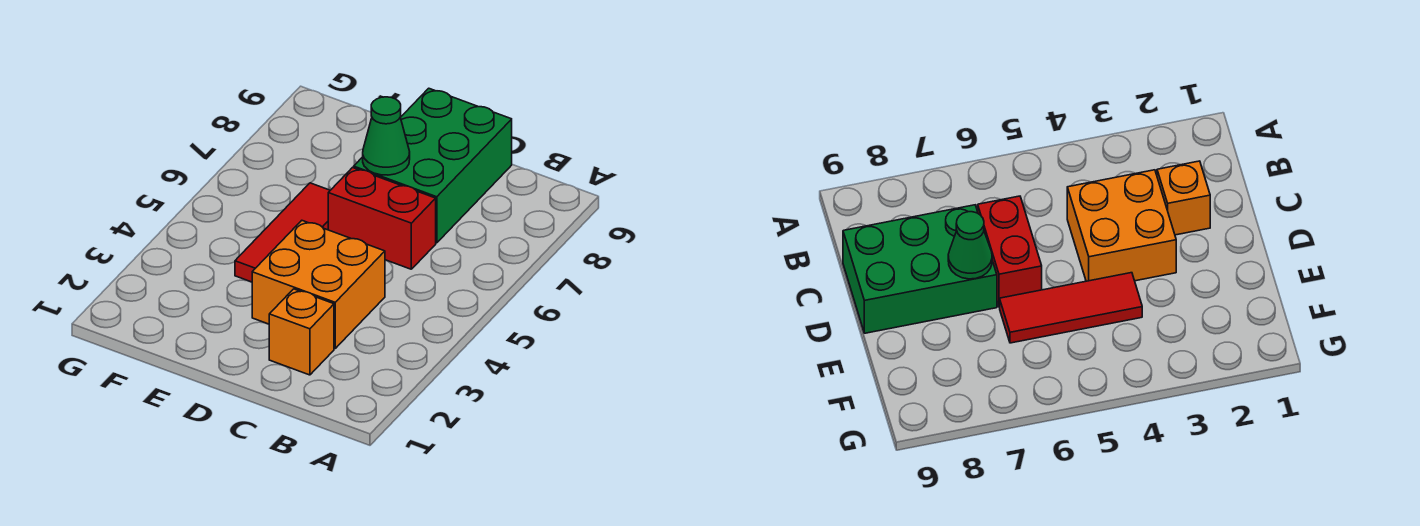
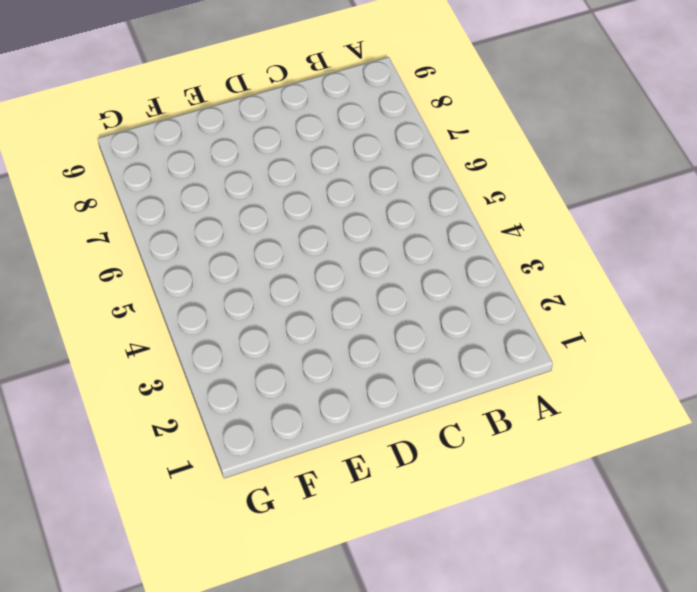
none -> orange 1x1 brick [269,289,334,375]
none -> orange 2x2 brick [252,221,385,348]

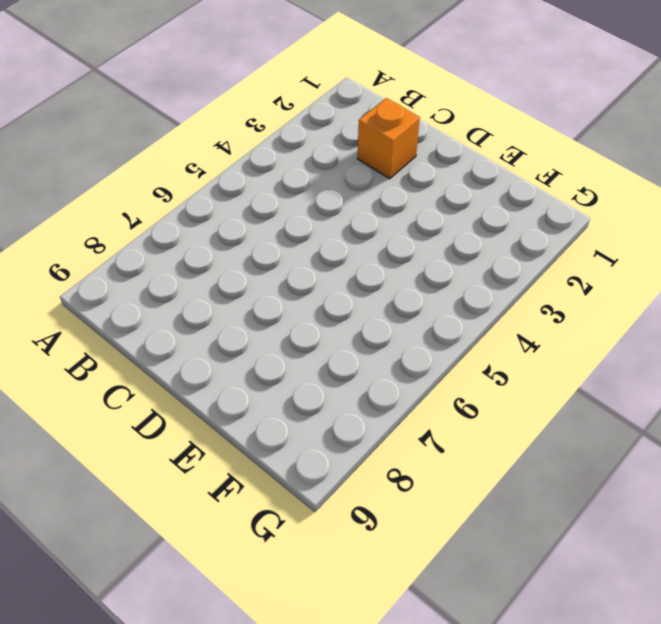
none -> orange 2x2 brick [252,221,385,348]
none -> red 1x2 brick [328,168,436,269]

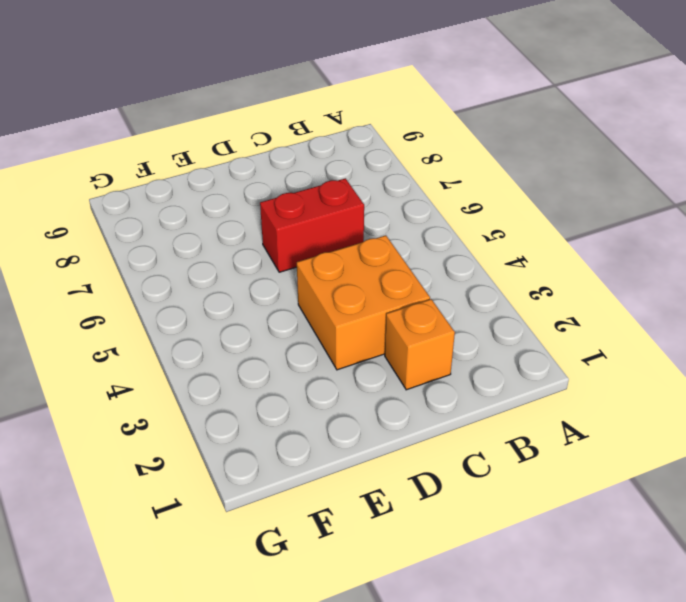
none -> green 2x3 brick [354,88,512,243]
none -> red 1x3 tile [235,183,330,282]

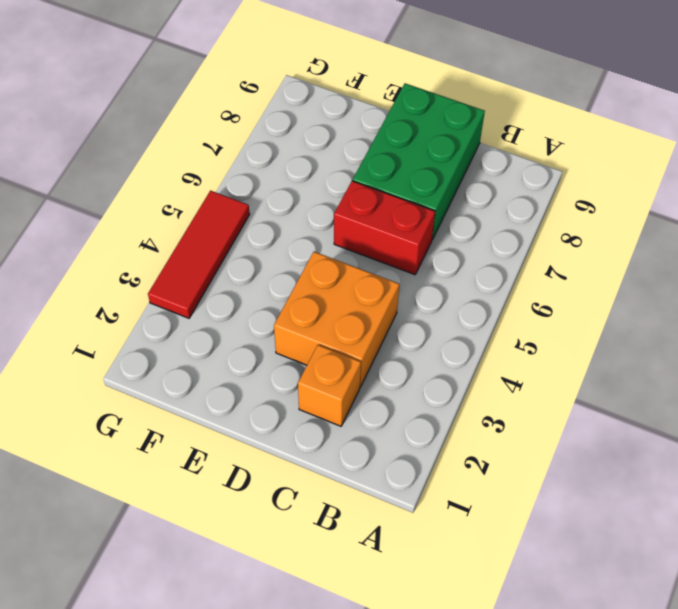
red 1x3 tile [148,191,250,318] -> red 1x3 tile moved to [235,183,330,282]
none -> green 1x1 cone [363,97,410,175]

